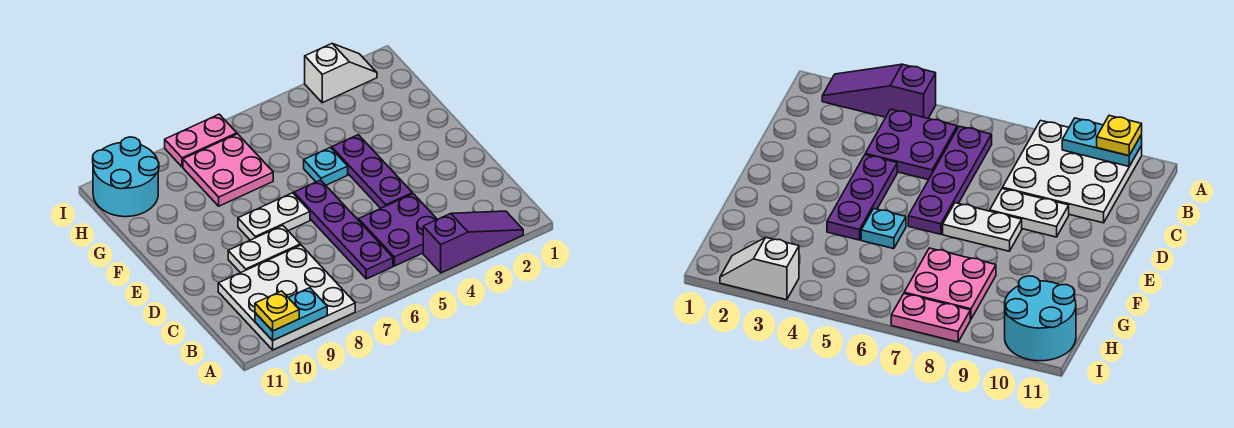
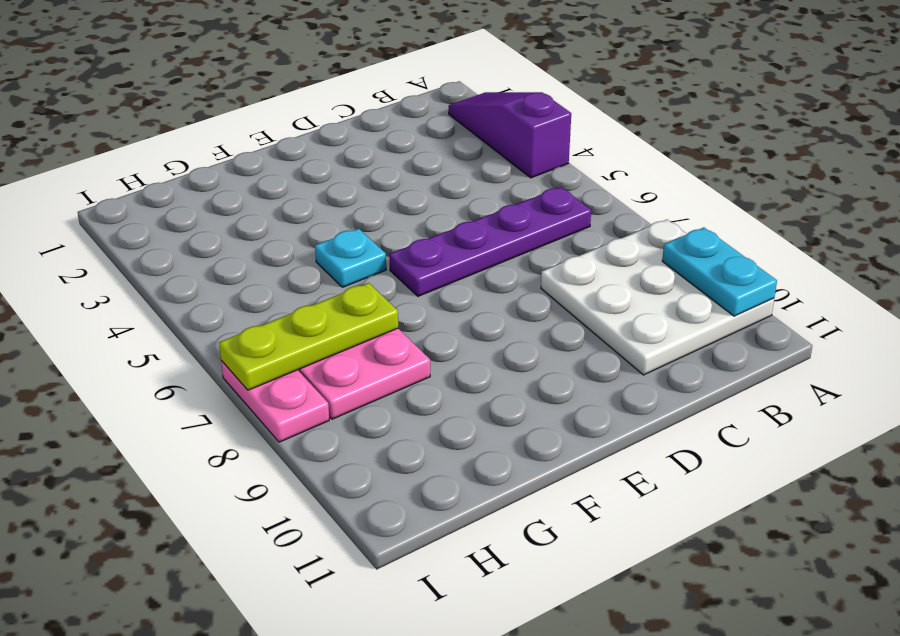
lime 1x3 plate [219,283,398,390] -> none
none -> purple 2x2 plate [359,194,437,266]
none -> purple 1x3 plate [332,135,412,208]
none -> white 1x2 plate [228,225,300,273]

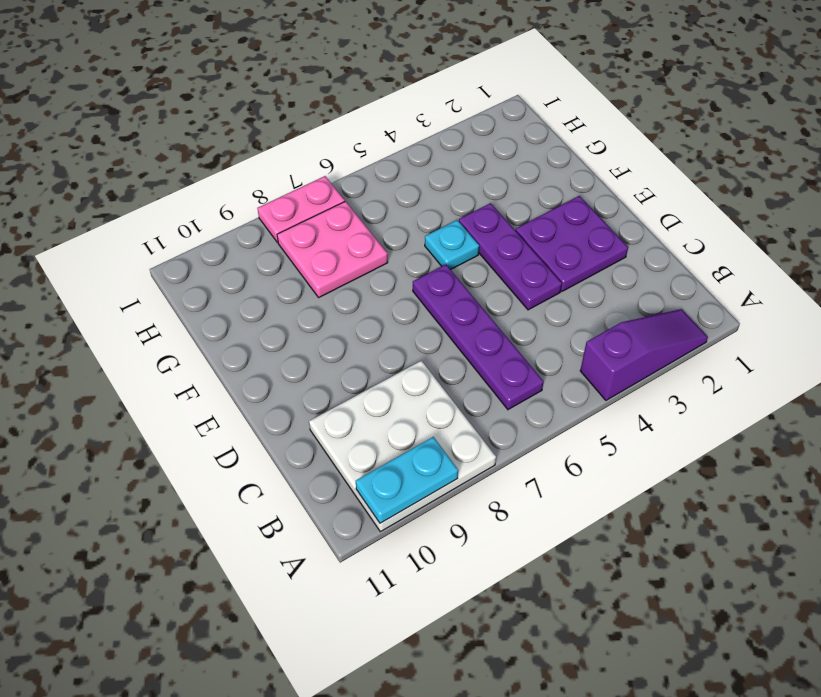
purple 2x2 plate [515,196,628,291] -> purple 2x2 plate moved to [359,194,437,266]
none -> white 1x2 plate [228,225,300,273]
none -> white 1x2 plate [238,193,310,240]
none -> cyan 2x2 round brick [93,137,159,217]

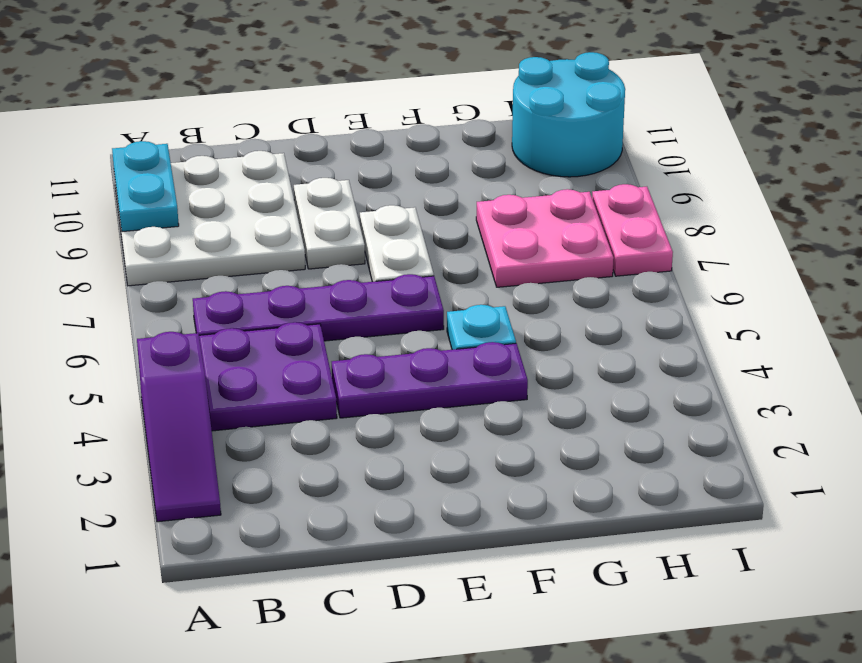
none -> white 1x2 slope [305,44,377,103]
none -> yellow 1x1 plate [255,291,299,331]

